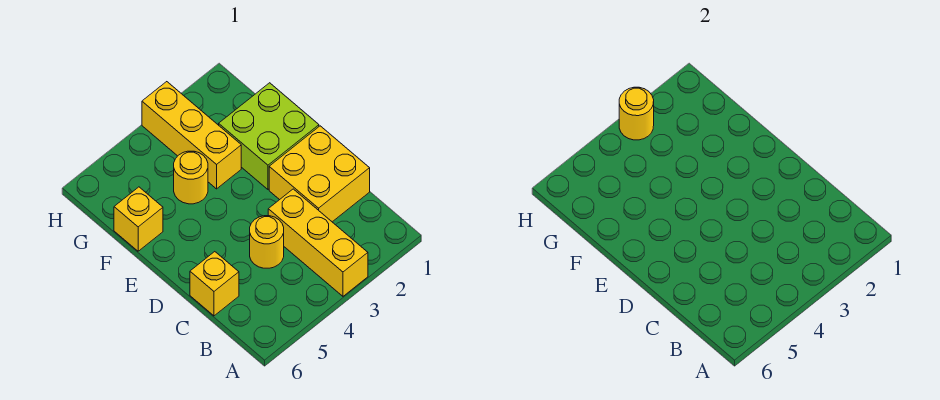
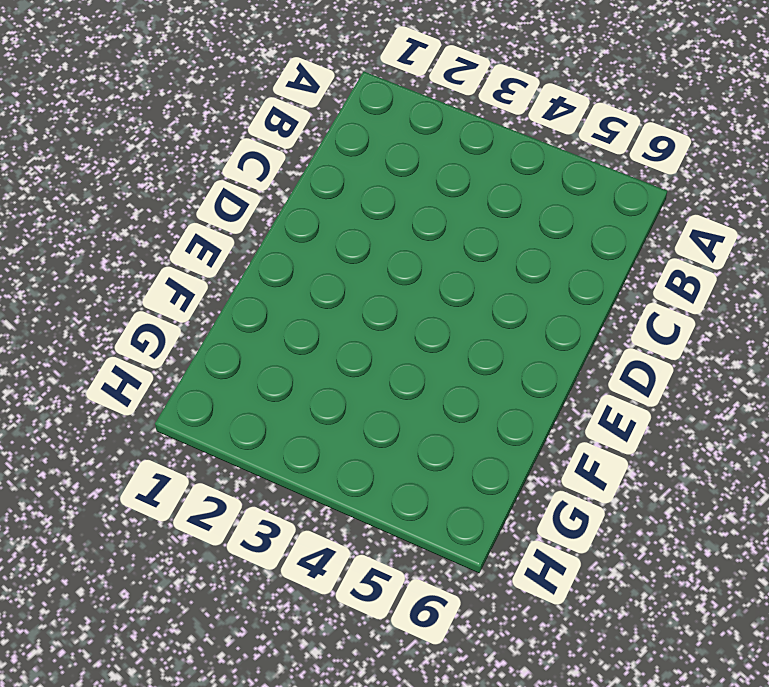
none -> yellow 1x3 brick [268,189,368,296]
none -> yellow 2x2 brick [269,126,370,222]

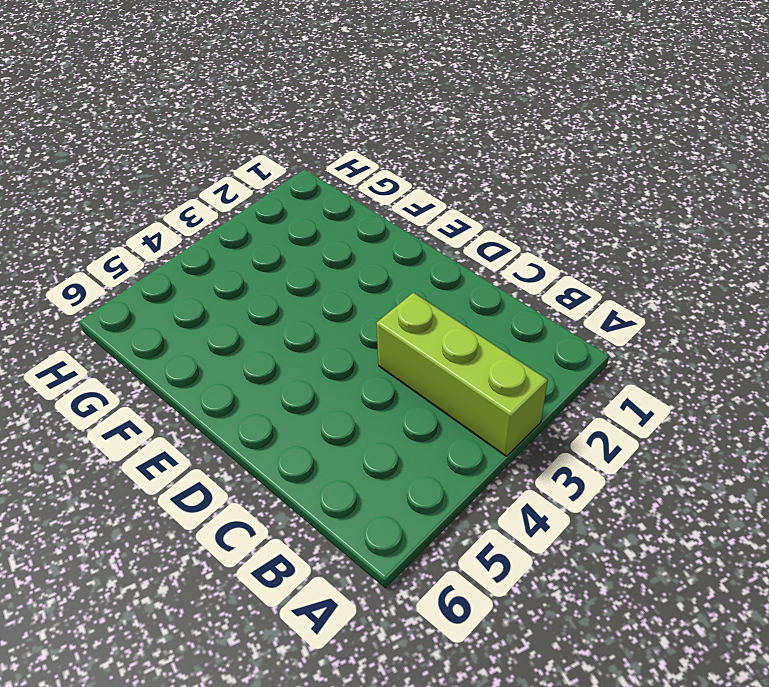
lime 1x3 brick [376,293,548,456] -> yellow 1x3 brick [268,189,368,296]
none -> yellow 2x2 brick [269,126,370,222]
none -> yellow 1x1 round brick [250,216,284,268]

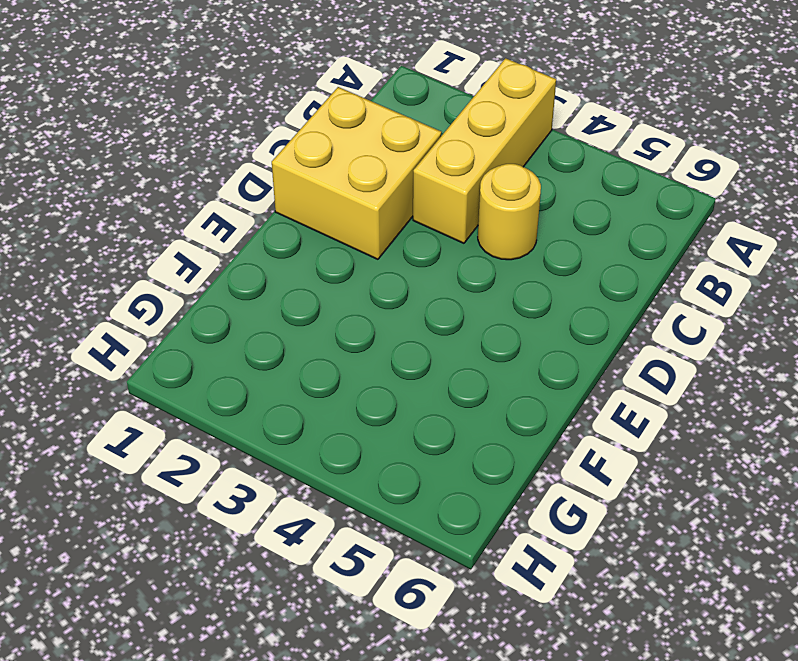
none -> yellow 1x1 brick [190,252,239,316]
none -> lime 2x2 brick [219,83,319,189]

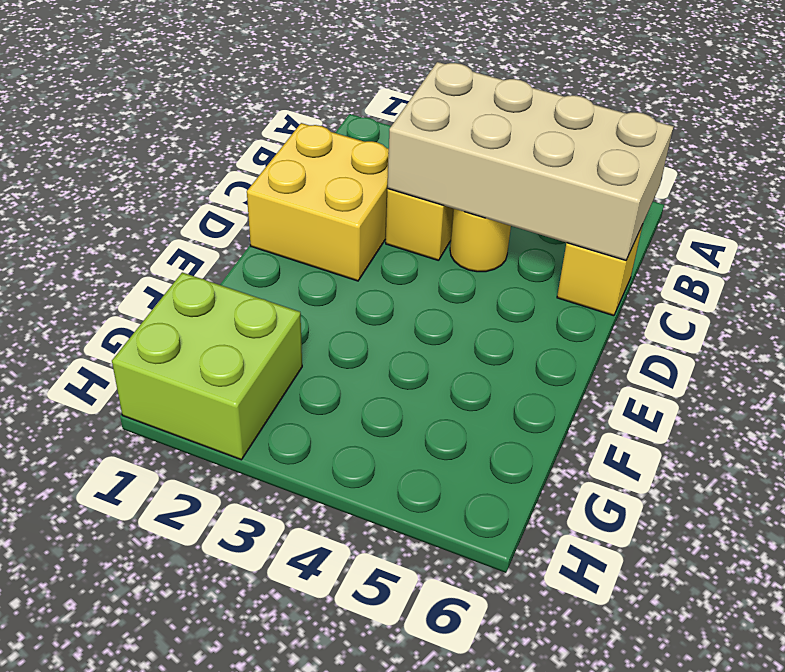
tan 2x4 brick [387,62,674,260] -> none
lime 2x2 brick [112,272,302,460] -> lime 2x2 brick moved to [219,83,319,189]
none -> yellow 1x3 brick [142,82,241,189]
none -> yellow 1x1 round brick [174,151,208,204]

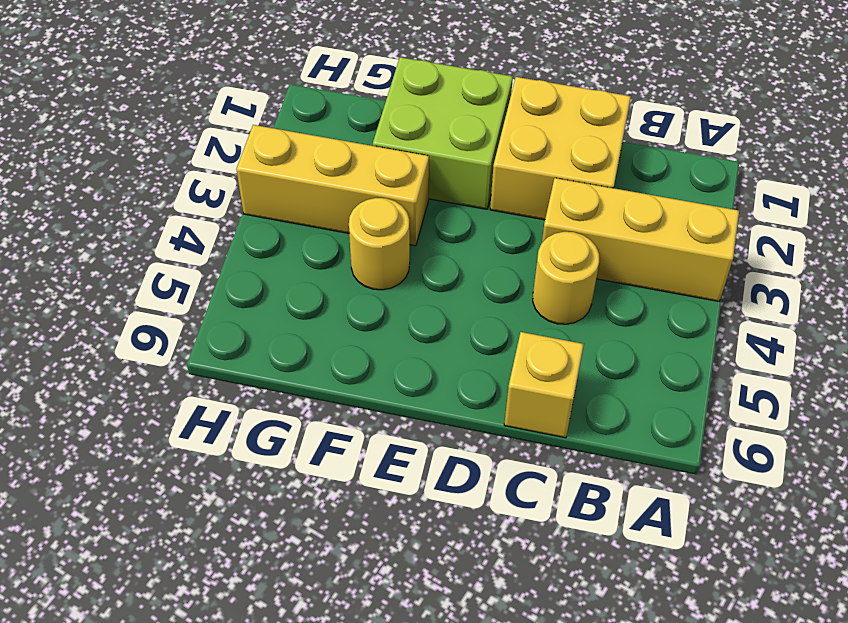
none -> yellow 1x1 brick [114,187,163,251]
none -> yellow 1x1 round brick [619,87,654,140]

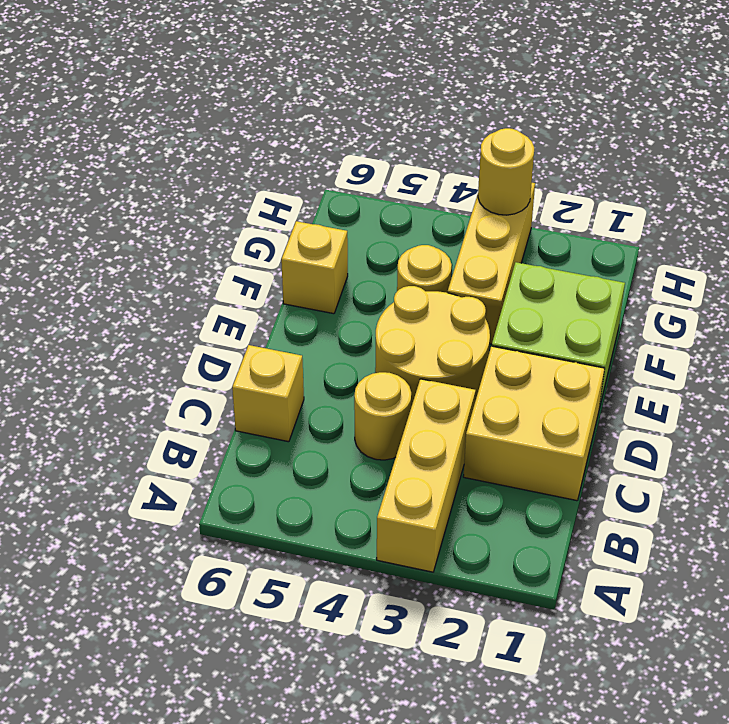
yellow 2x2 round brick [375,286,490,407] -> none

